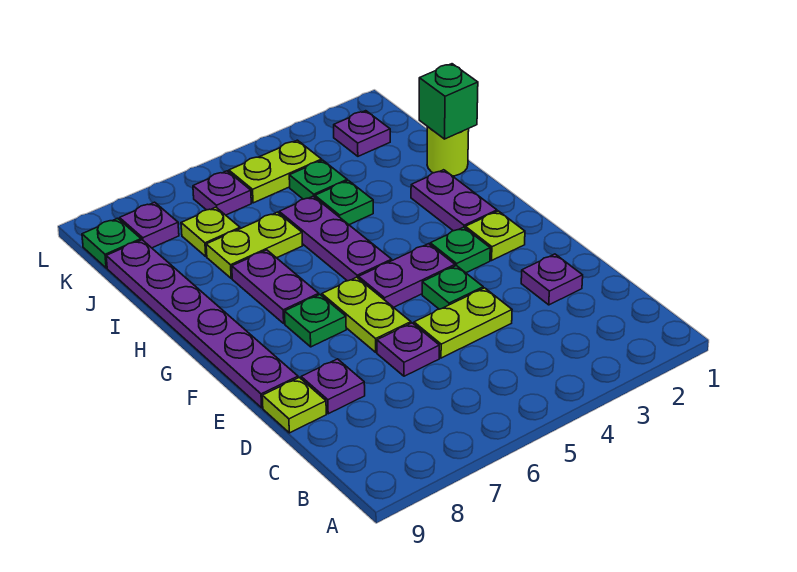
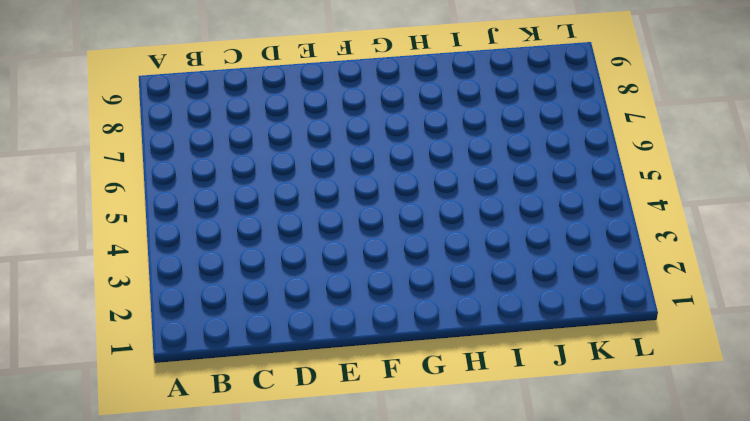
none -> purple 1x1 plate [521,254,583,305]
none -> lime 1x2 plate [414,288,512,358]
none -> purple 1x1 plate [377,323,439,376]

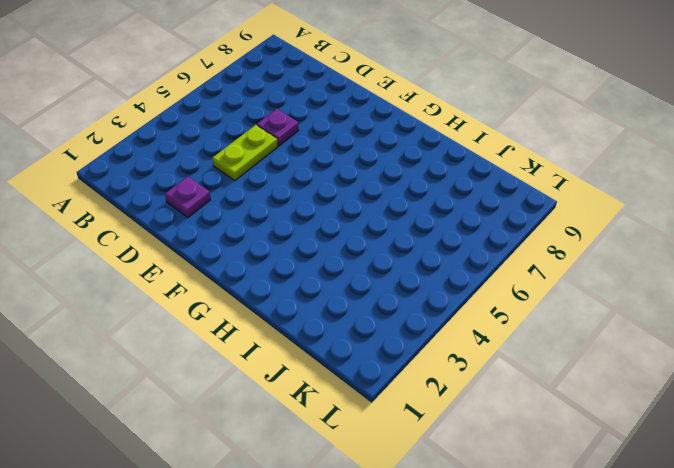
none -> purple 1x1 plate [301,359,365,414]
none -> lime 1x1 plate [262,377,326,433]
none -> green 1x1 plate [422,266,483,309]

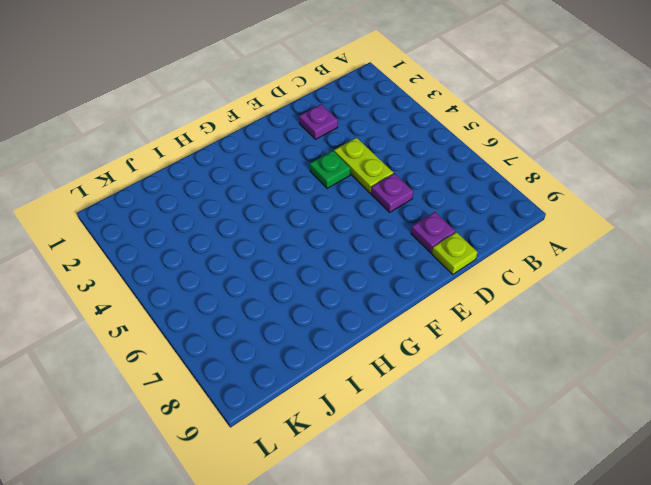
none -> lime 1x2 plate [322,277,411,352]
none -> purple 1x6 plate [106,240,298,408]
none -> lime 1x1 plate [465,211,525,260]

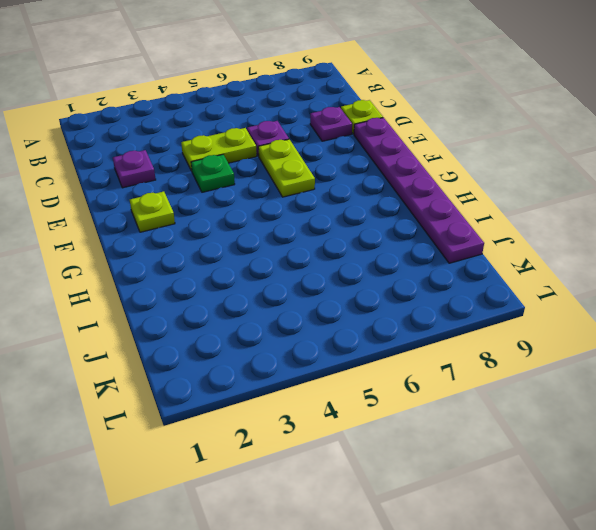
none -> green 1x1 plate [430,227,490,273]
none -> purple 1x2 plate [359,244,455,307]
none -> green 1x1 plate [285,295,346,347]

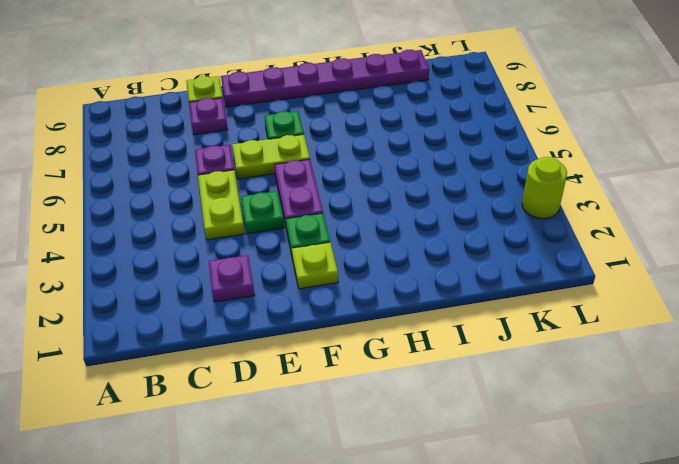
lime 1x1 round brick [522,157,567,219] -> lime 1x1 round brick moved to [427,127,469,176]
none -> purple 1x2 plate [411,170,497,231]
none -> purple 1x3 plate [279,196,392,281]
none -> purple 1x2 plate [232,250,319,323]

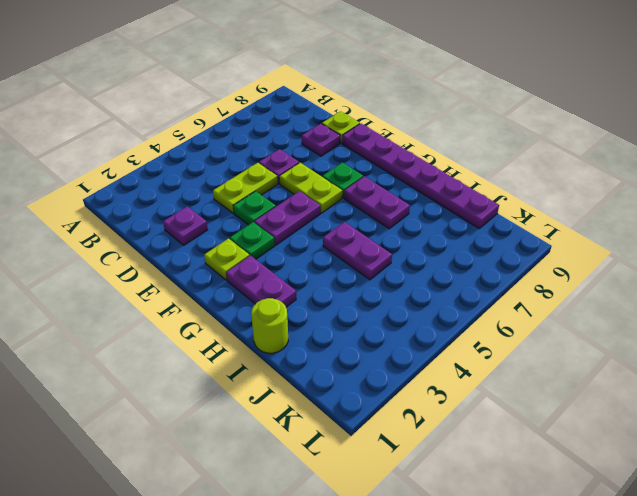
purple 1x2 plate [323,222,392,280] -> purple 1x3 plate [279,196,392,281]
none -> green 1x1 plate [315,181,373,225]
none -> lime 1x2 plate [206,212,302,278]
none -> green 1x1 plate [289,160,347,199]

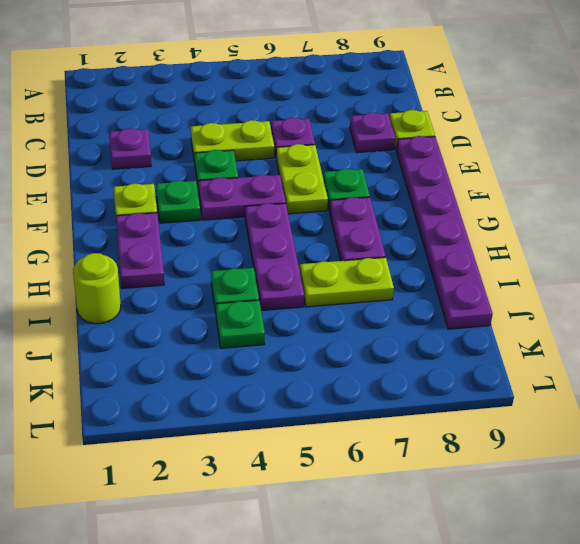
none -> lime 1x1 plate [181,207,240,256]
none -> purple 1x1 plate [334,111,390,156]
none -> lime 1x2 plate [229,140,322,203]

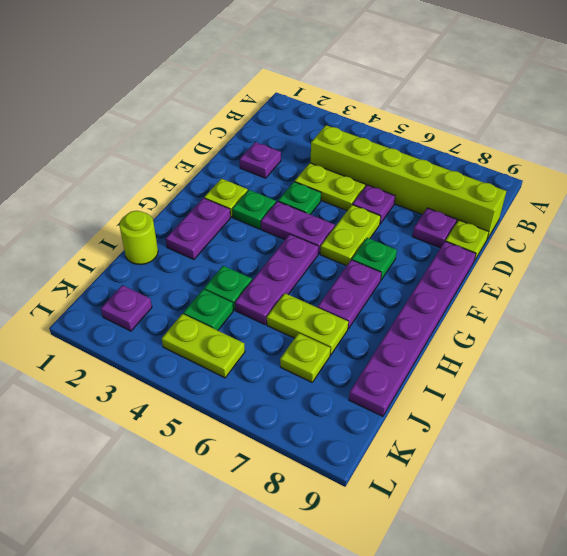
lime 1x6 brick [311,125,506,239] -> none
none -> purple 1x1 plate [193,171,251,215]
none -> purple 1x1 plate [120,202,179,248]
none -> green 1x1 plate [82,218,141,268]

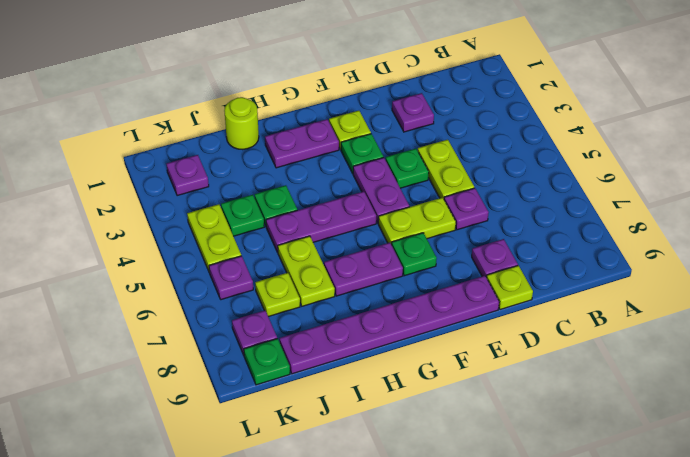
none -> green 1x1 brick [419,64,478,139]

